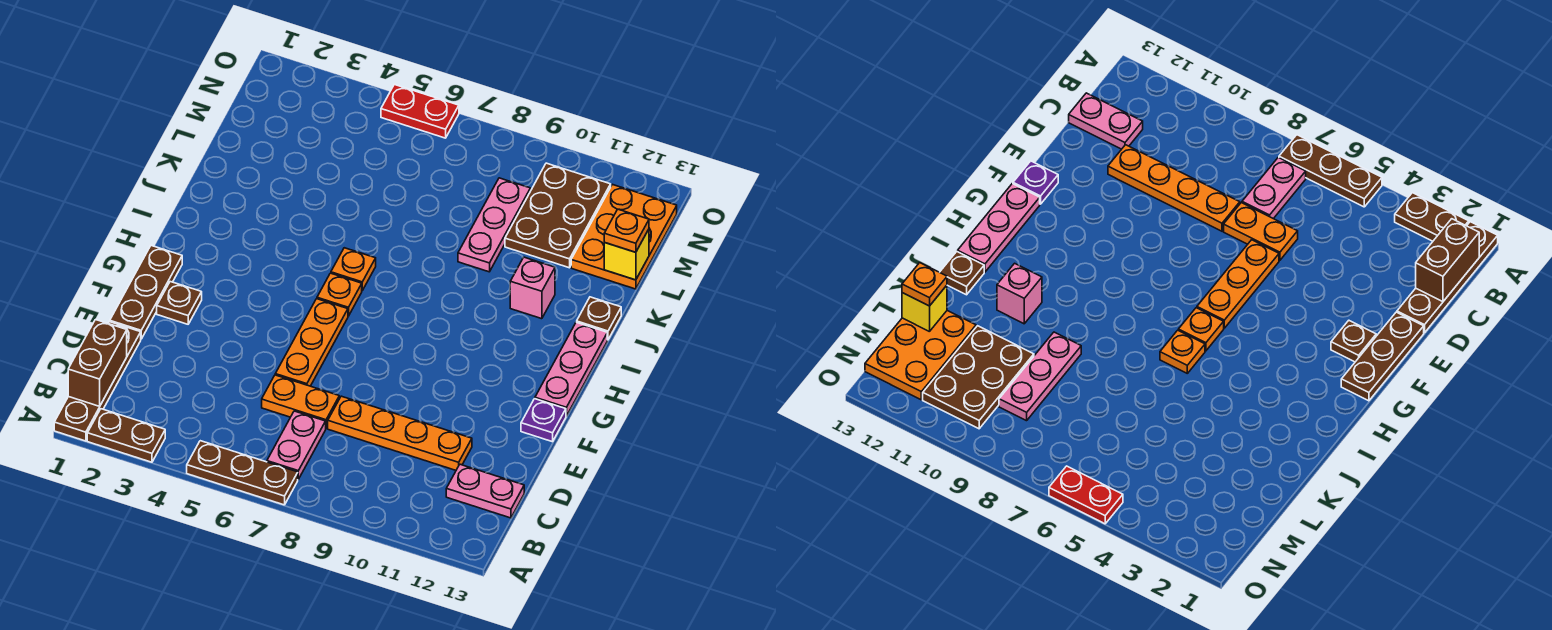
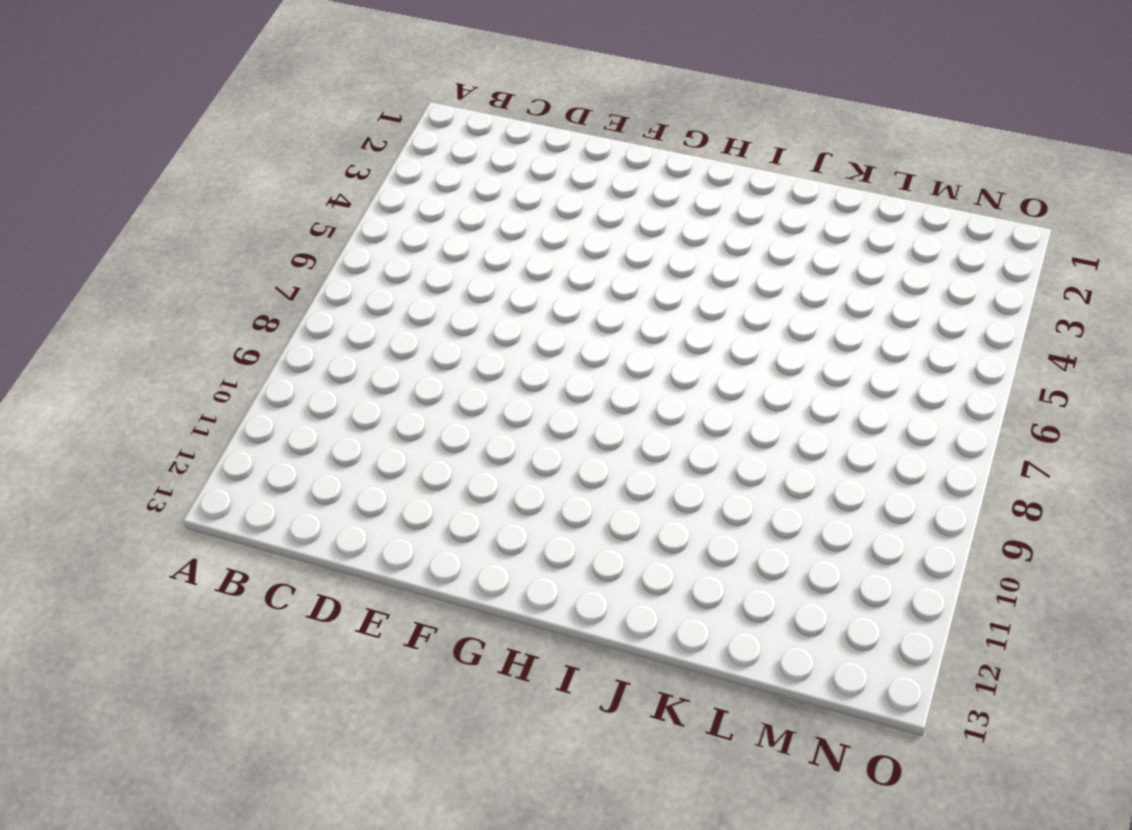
none -> brown 1x4 plate [54,322,141,441]
none -> brown 1x2 plate [87,409,165,462]
none -> brown 1x3 plate [187,441,298,505]

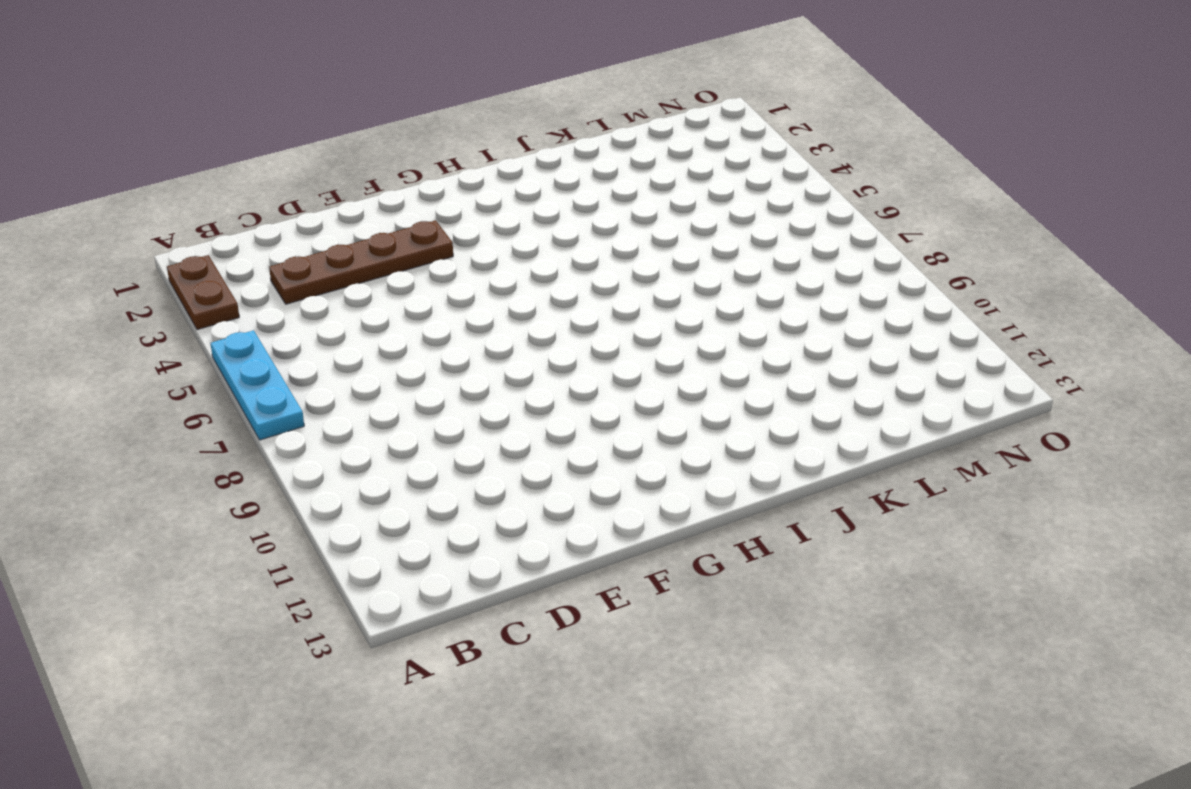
cyan 1x3 plate [211,330,304,440] -> brown 1x3 plate [187,441,298,505]
brown 1x4 plate [269,220,453,304] -> brown 1x4 plate moved to [54,322,141,441]
none -> pink 1x2 plate [267,411,326,479]
none -> pink 1x2 plate [446,464,524,518]
none -> orange 1x2 plate [262,375,339,428]

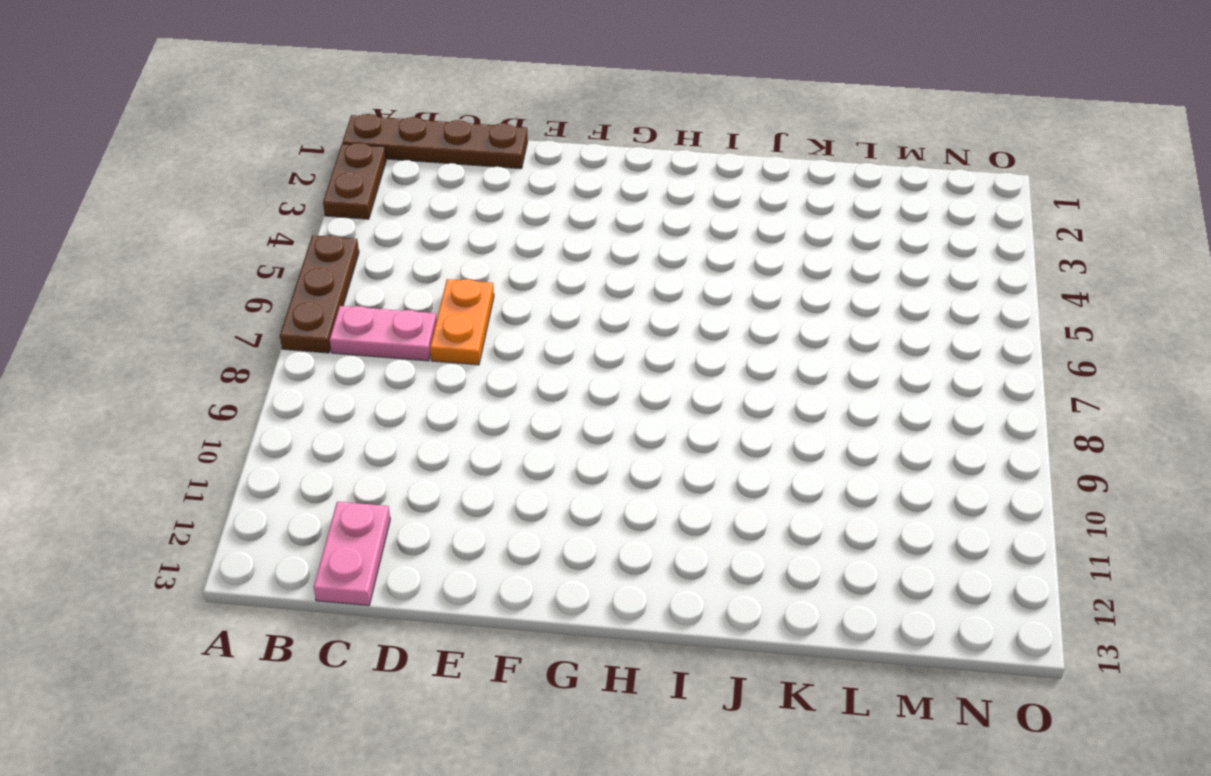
none -> orange 1x4 plate [328,396,472,470]
none -> brown 1x3 plate [110,246,182,339]
none -> orange 1x3 plate [275,299,348,386]

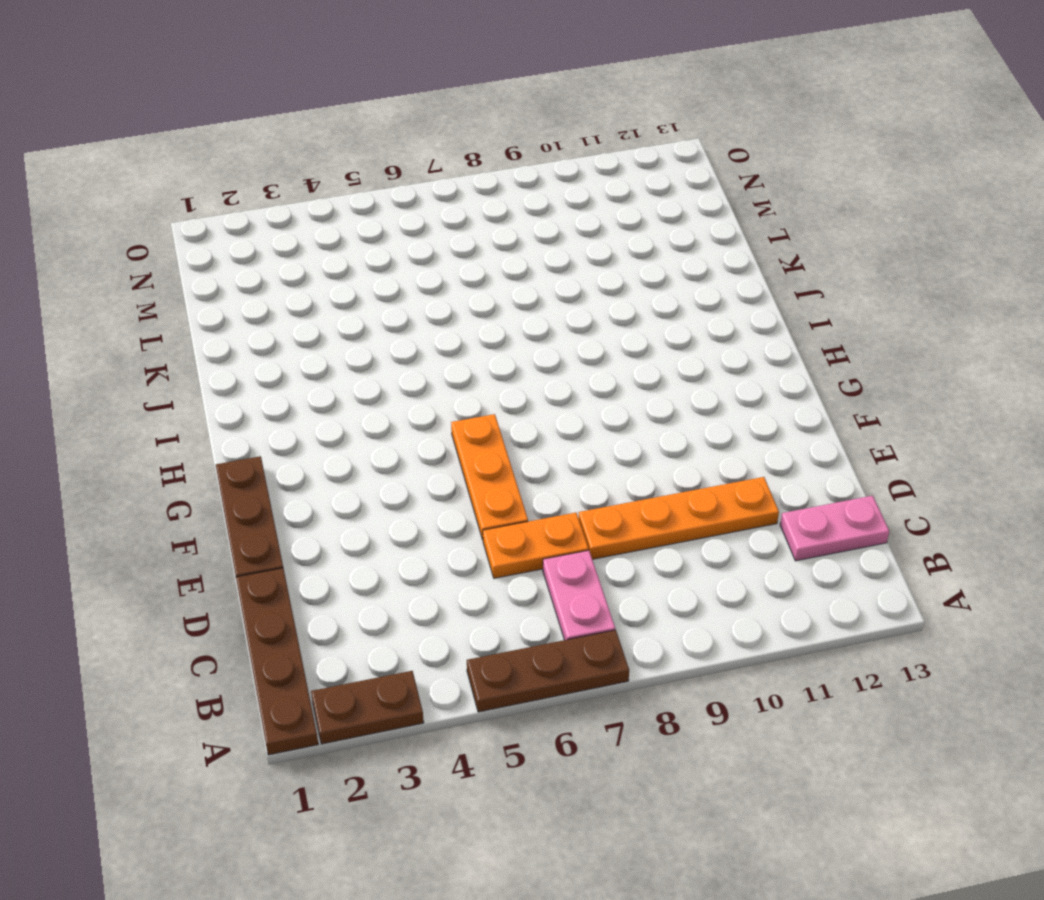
none -> brown 1x1 plate [157,282,202,324]
none -> purple 1x1 plate [521,399,566,442]
none -> pink 1x3 plate [535,322,607,416]

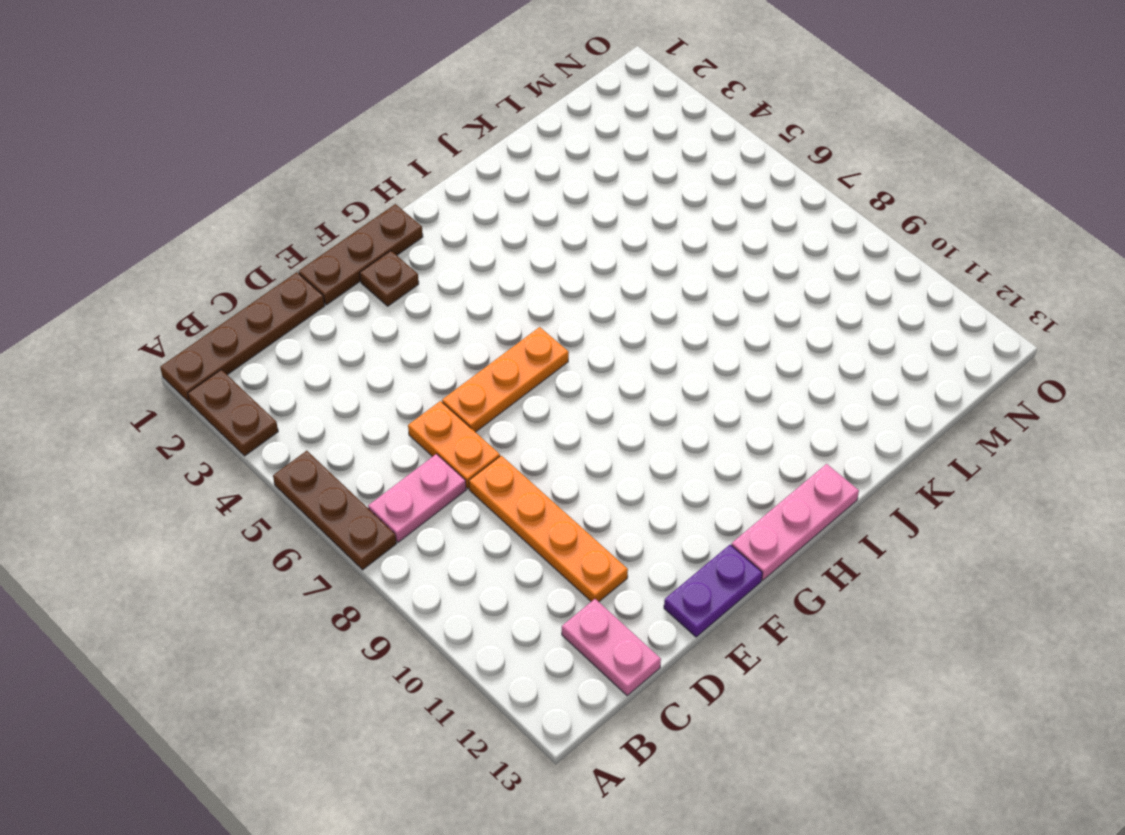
purple 1x2 plate [664,545,762,637] -> purple 1x1 plate [521,399,566,442]
none -> orange 1x1 plate [317,273,362,316]
none -> orange 1x1 plate [331,248,376,291]
none -> pink 1x1 brick [510,257,555,319]

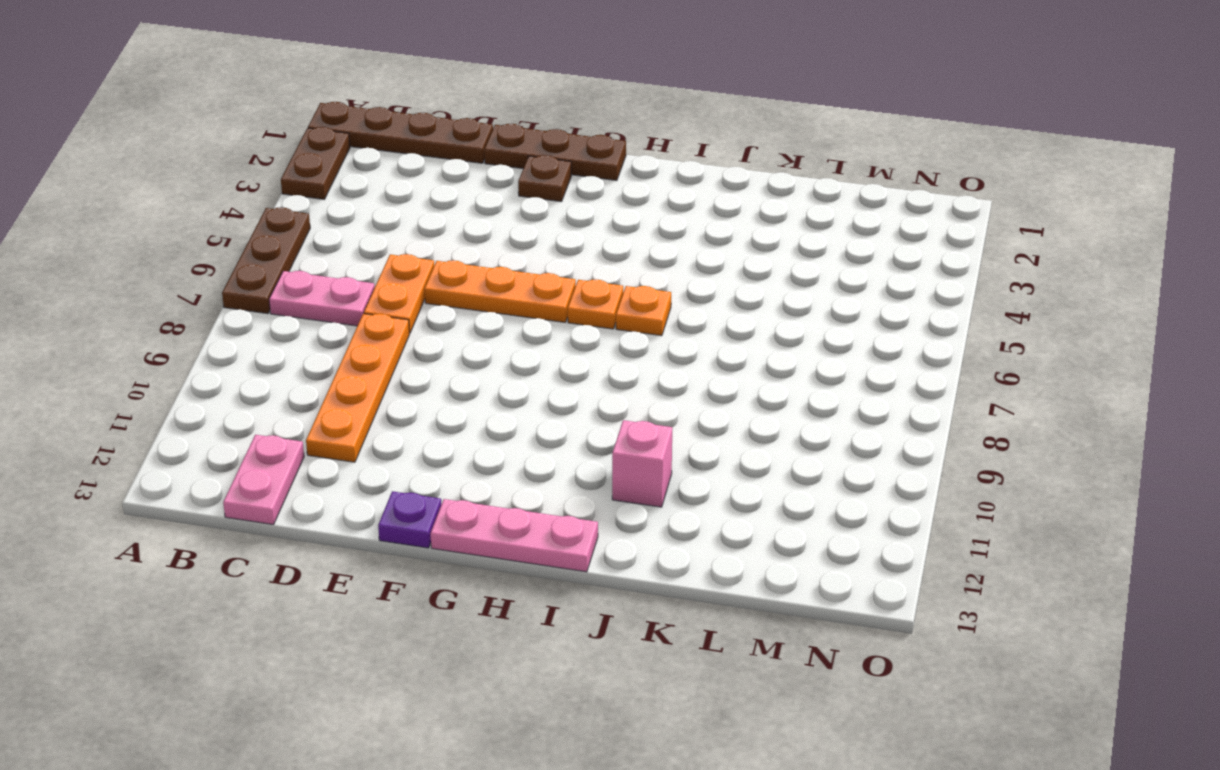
none -> brown 1x1 plate [577,297,621,340]
none -> pink 1x3 plate [458,178,530,272]
none -> brown 2x3 plate [505,163,611,268]

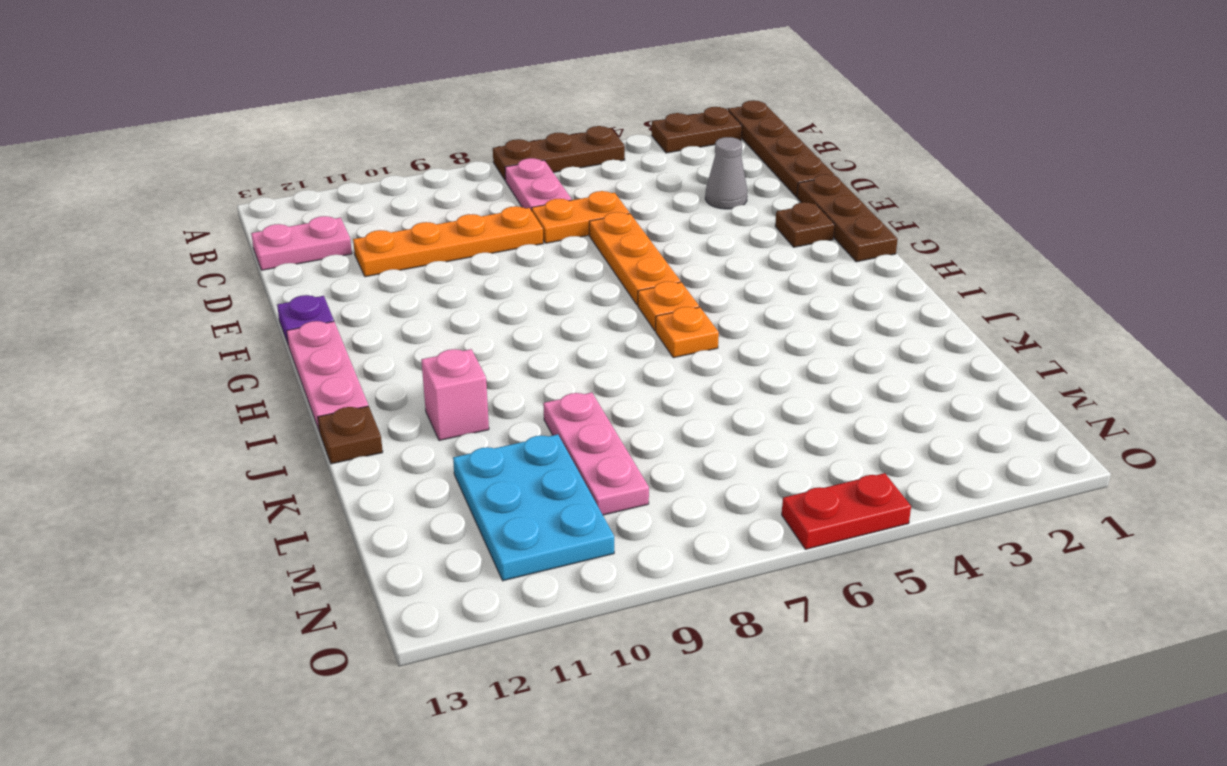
grey 1x1 cone [705,137,748,209] -> none
cyan 2x3 plate [453,434,614,581] -> brown 2x3 plate [505,163,611,268]
none -> orange 2x3 plate [571,184,677,289]
none -> brown 1x2 brick [68,320,127,406]
none -> yellow 1x1 brick [604,229,649,280]

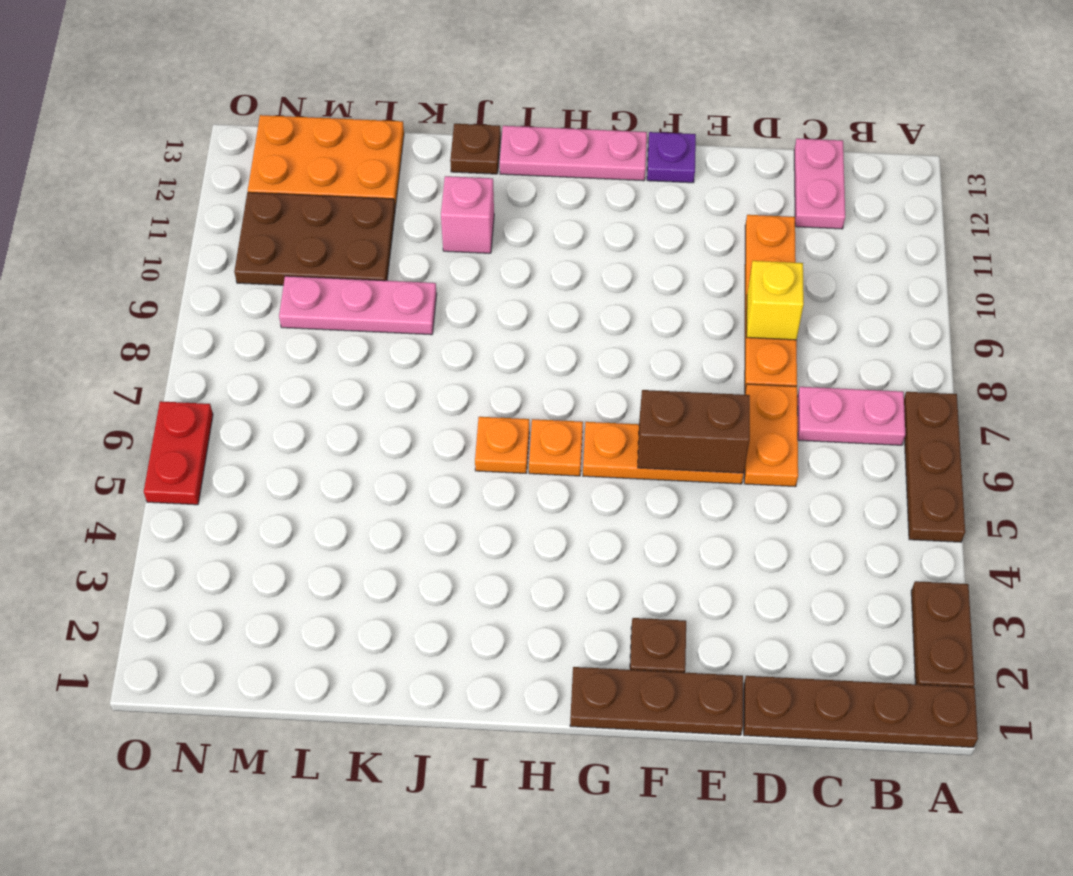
yellow 1x1 brick [747,261,804,340] -> yellow 1x1 brick moved to [604,229,649,280]
brown 1x2 brick [638,390,750,473] -> brown 1x2 brick moved to [68,320,127,406]
none -> orange 1x1 plate [604,209,649,252]

